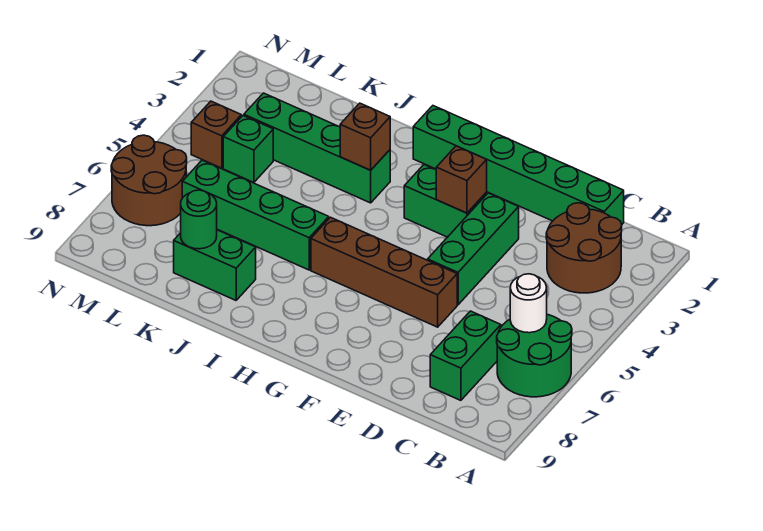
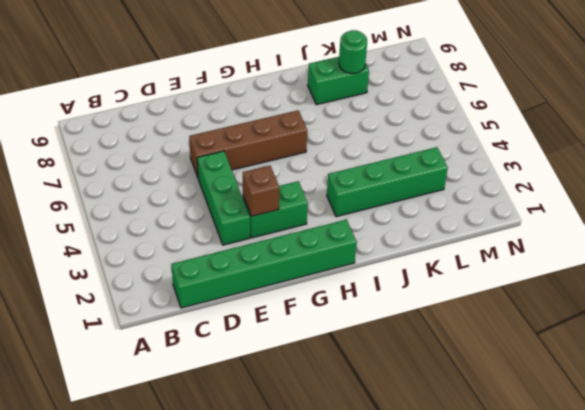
none -> green 2x2 round brick [497,315,572,397]
none -> brown 2x2 round brick [546,203,622,293]
none -> green 1x2 brick [430,311,501,400]

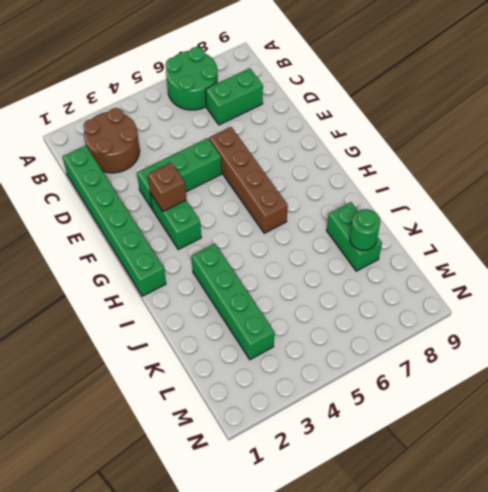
none -> green 1x4 brick [182,160,329,270]
none -> green 1x1 brick [223,116,273,182]
none -> brown 1x1 brick [191,101,241,168]

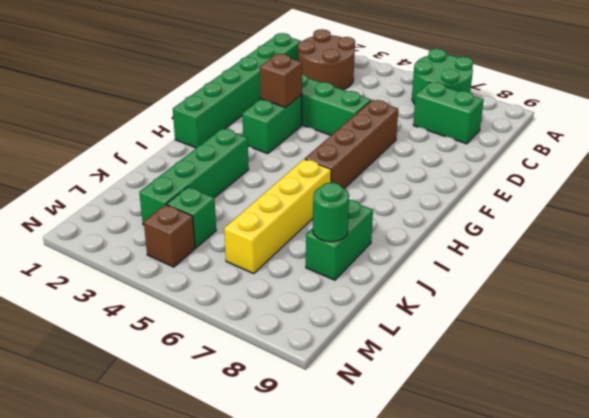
yellow 1x4 brick [224,159,331,274] -> green 1x4 brick [182,160,329,270]
none -> brown 2x2 round brick [111,135,187,226]
none -> white 1x1 round brick [510,274,547,333]
none -> brown 1x1 brick [340,103,390,170]

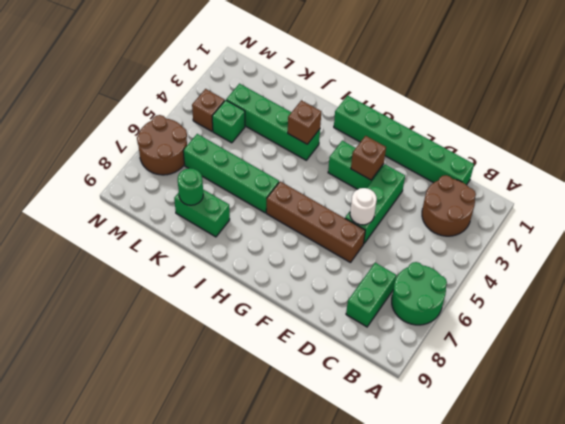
white 1x1 round brick [350,188,377,225] -> white 1x1 round brick moved to [510,274,547,333]

